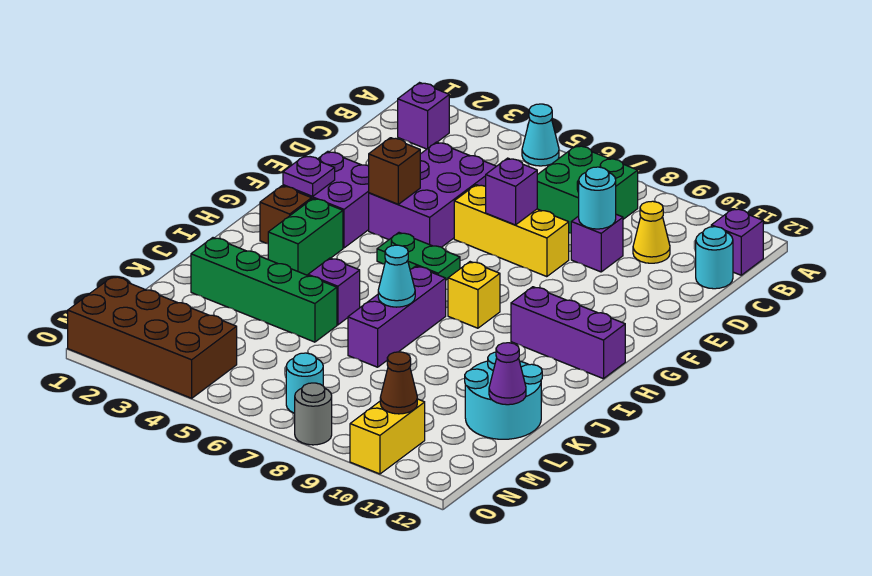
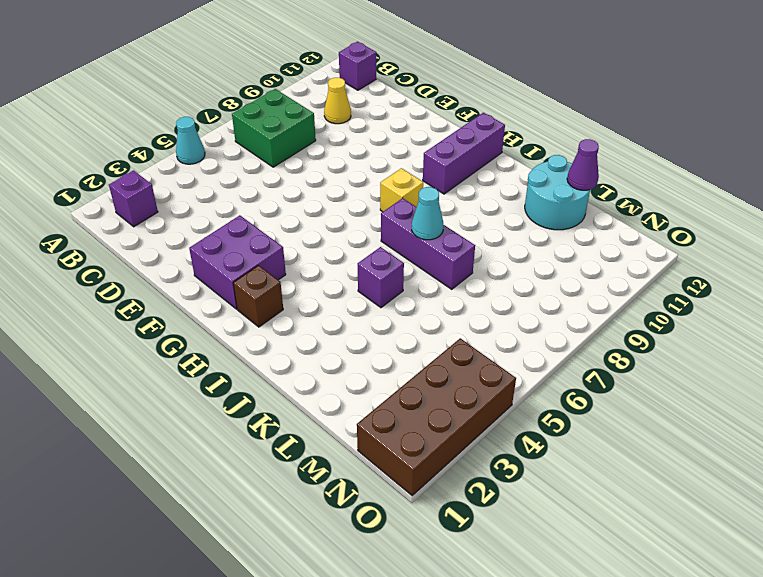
none -> cyan 1x1 round brick [696,227,733,289]
none -> purple 2x3 brick [369,142,496,247]
none -> purple 1x1 brick [571,214,623,272]
none -> yellow 1x3 brick [454,185,569,277]

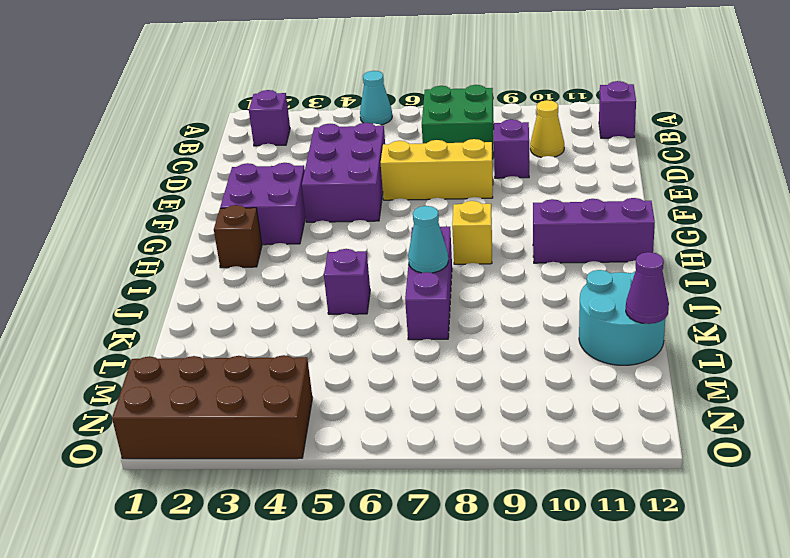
none -> cyan 1x1 round brick [696,227,733,289]
none -> green 1x2 plate [377,233,460,280]
none -> green 1x2 brick [268,199,343,275]
none -> green 1x4 brick [191,238,337,342]

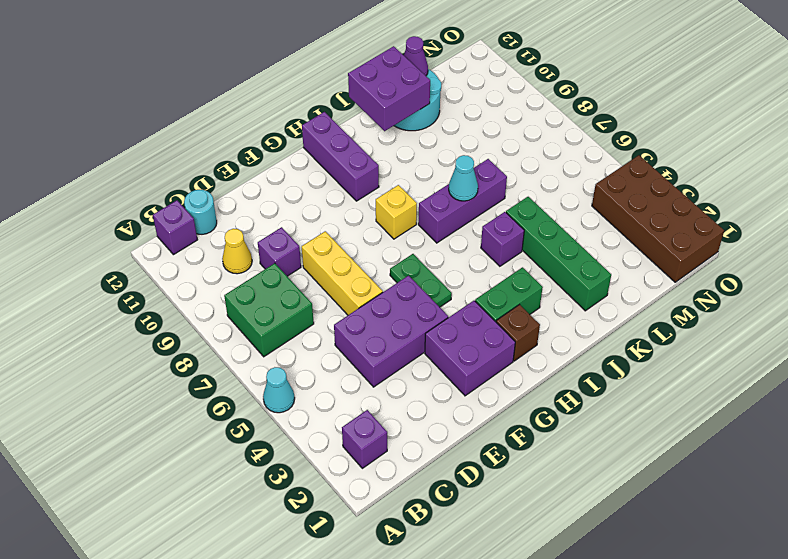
purple 2x2 brick [348,46,430,131] -> none
none -> cyan 1x1 round brick [286,353,323,413]
none -> yellow 1x2 brick [350,399,425,474]
none -> grey 1x1 round brick [295,383,332,445]
none -> cyan 1x1 round brick [579,167,616,229]

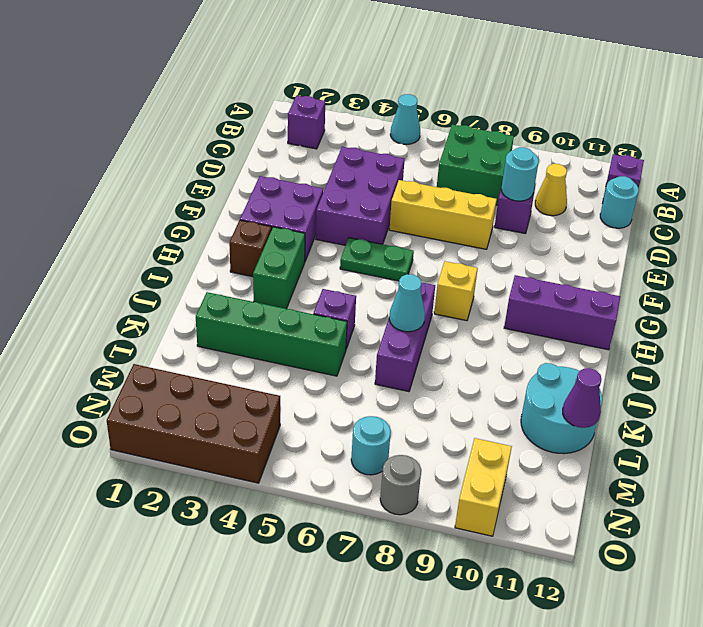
none -> purple 1x1 brick [486,158,537,225]
none -> brown 1x1 brick [369,138,420,204]
none -> purple 1x1 plate [283,156,335,196]
none -> brown 1x1 cone [380,352,417,414]

